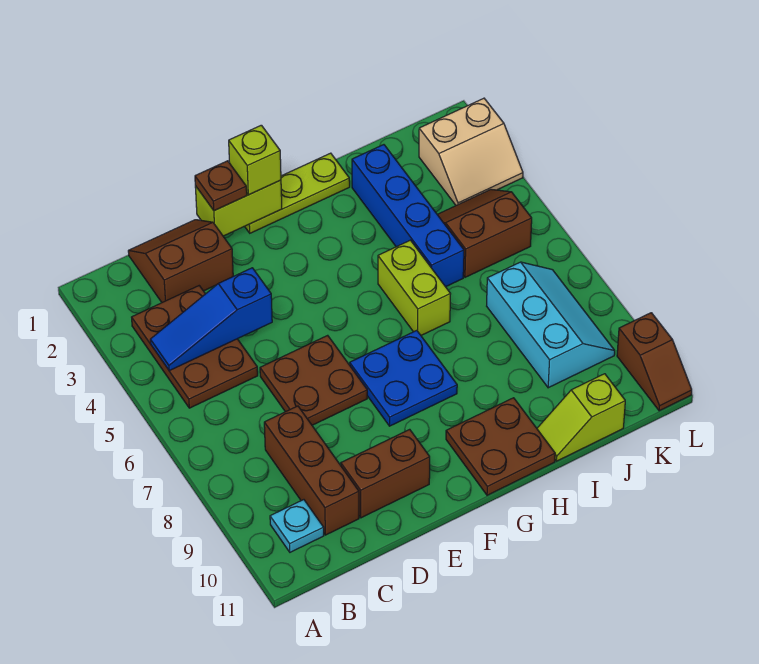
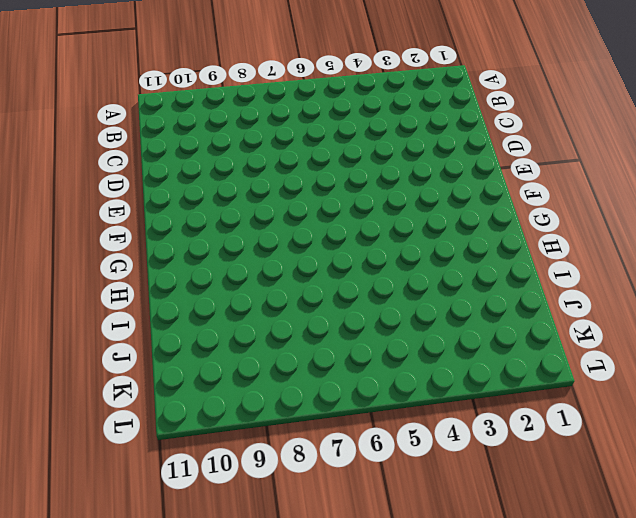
none -> brown 2x3 plate [132,286,258,408]
none -> cyan 1x1 plate [270,500,324,552]
none -> brown 2x2 slope [128,220,233,302]

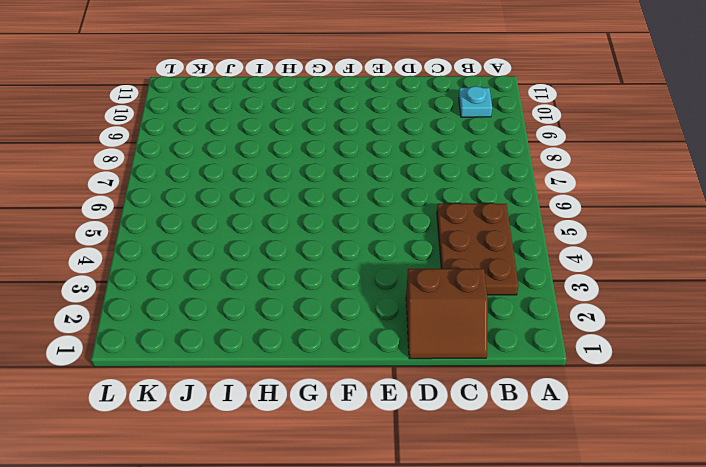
none -> brown 1x3 brick [264,406,359,535]
none -> brown 2x2 plate [260,335,367,425]
none -> brown 1x2 brick [341,429,430,518]

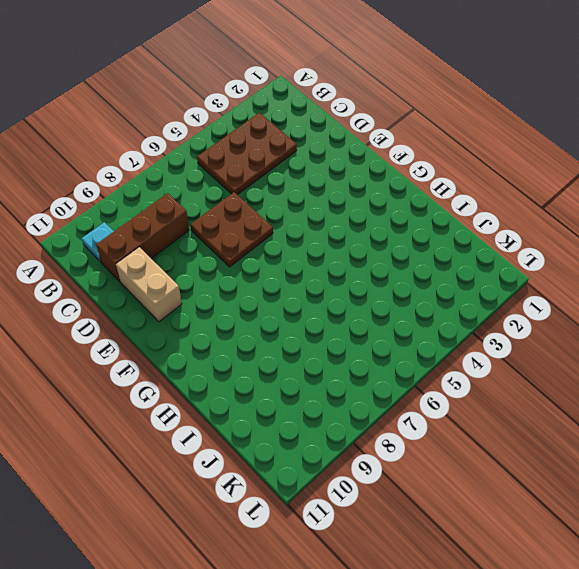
tan 1x2 brick [116,247,182,322] -> brown 1x2 brick [341,429,430,518]
none -> brown 2x2 slope [128,220,233,302]
none -> lime 1x3 plate [245,153,350,233]
none -> blue 2x2 plate [350,330,457,426]

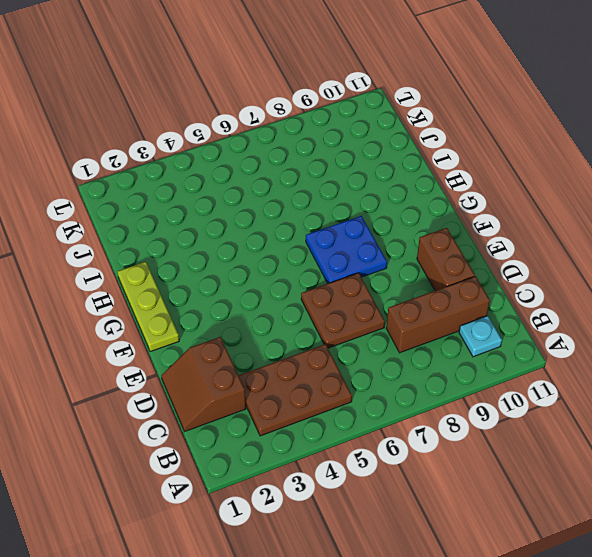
none -> brown 2x2 plate [446,398,555,495]
none -> lime 1x2 brick [378,240,450,335]
none -> blue 1x4 brick [352,145,464,287]

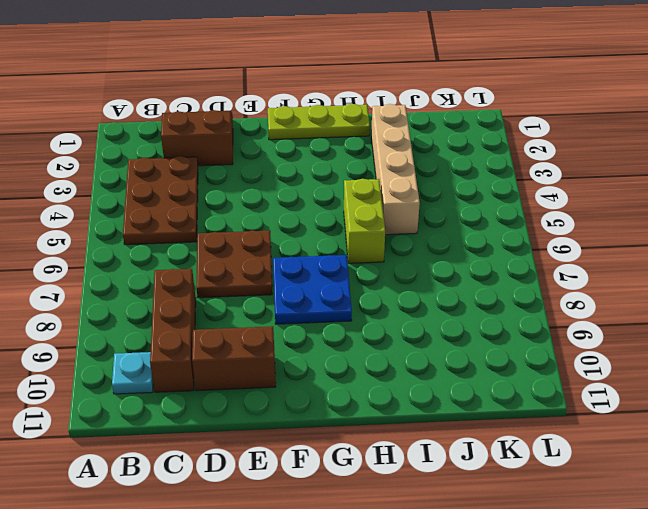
tan 1x4 brick [371,104,420,235] -> blue 1x4 brick [352,145,464,287]
none -> brown 2x2 plate [446,398,555,495]
none -> lime 1x2 slope [537,374,625,461]
none -> brown 2x2 slope [437,189,532,277]

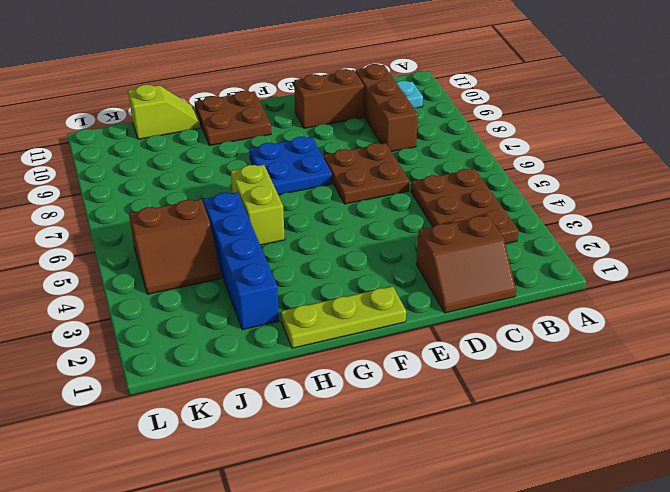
none -> cyan 2x3 slope [487,262,615,388]
none -> tan 2x2 slope [419,98,523,205]
none -> brown 1x2 slope [617,313,692,411]

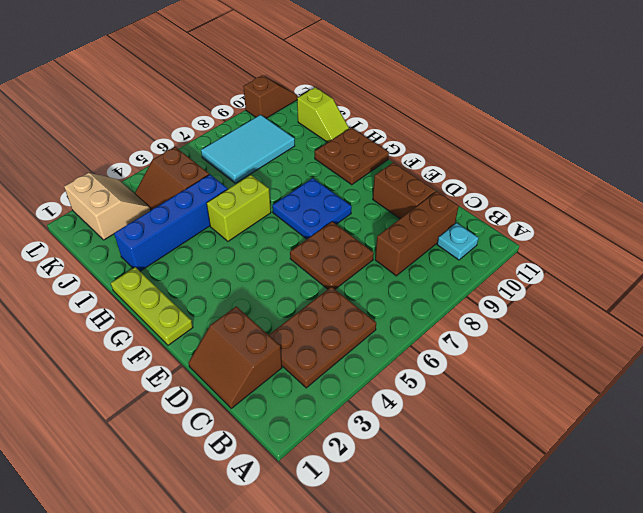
cyan 2x3 tile [201,115,295,183] -> cyan 2x3 slope [487,262,615,388]
none -> blue 1x3 slope [150,268,272,371]
none -> lime 1x2 brick [195,180,282,236]
none -> brown 1x1 plate [195,161,247,211]

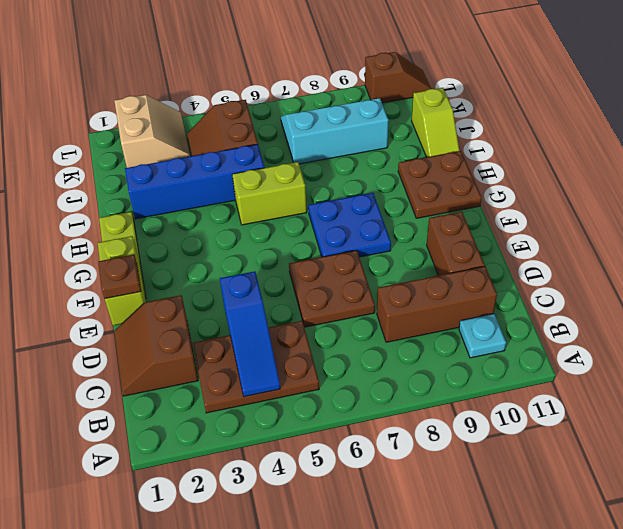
none -> lime 1x1 brick [229,125,281,195]

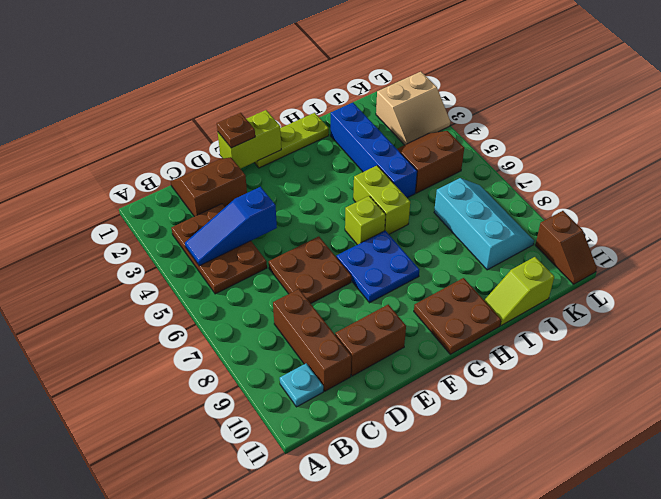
lime 1x1 brick [345,196,386,245] -> lime 1x1 brick moved to [229,125,281,195]

